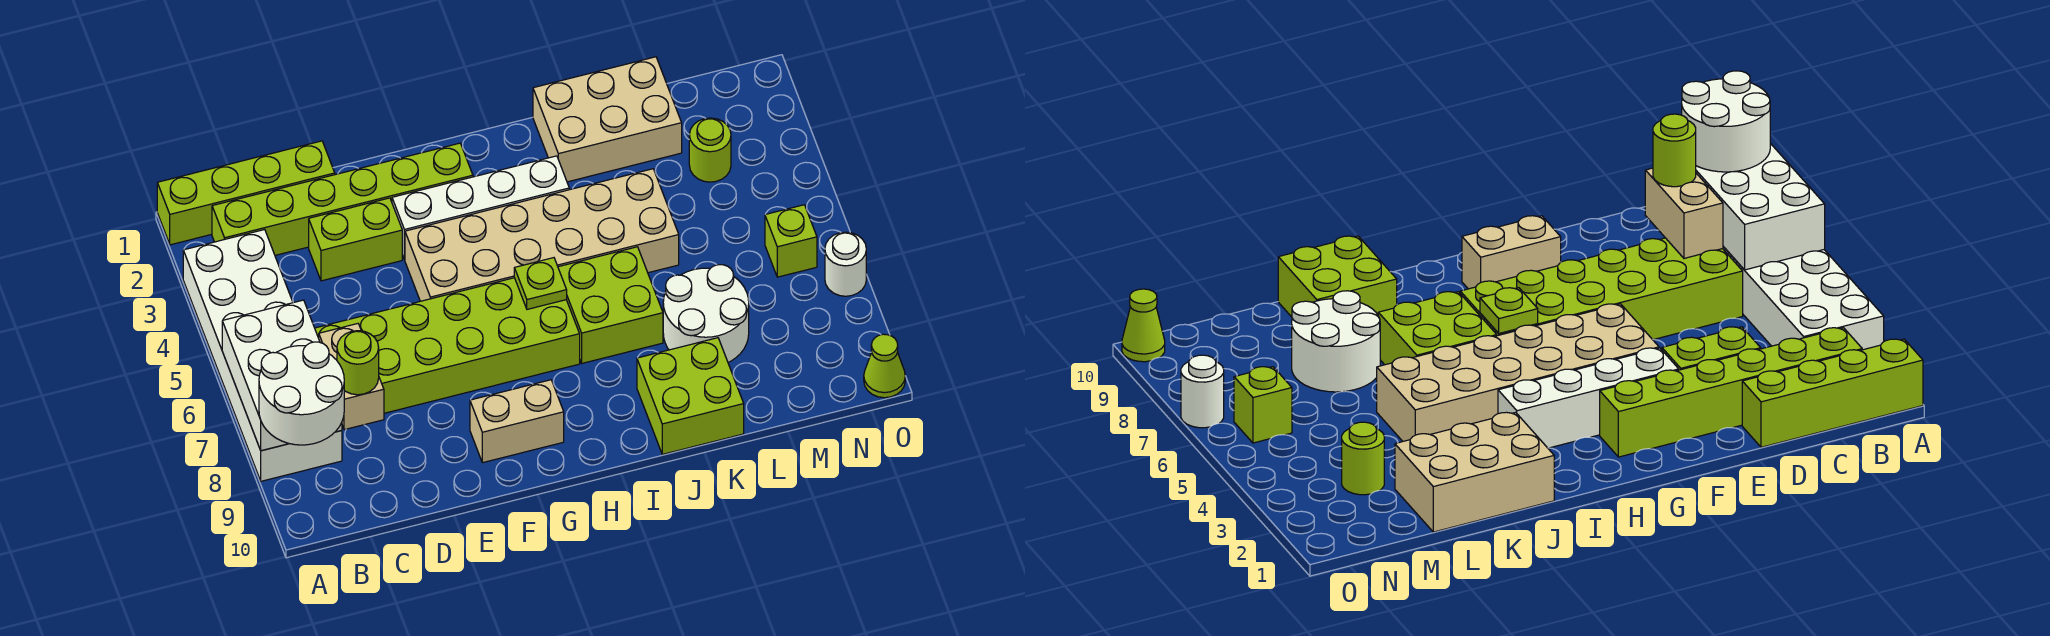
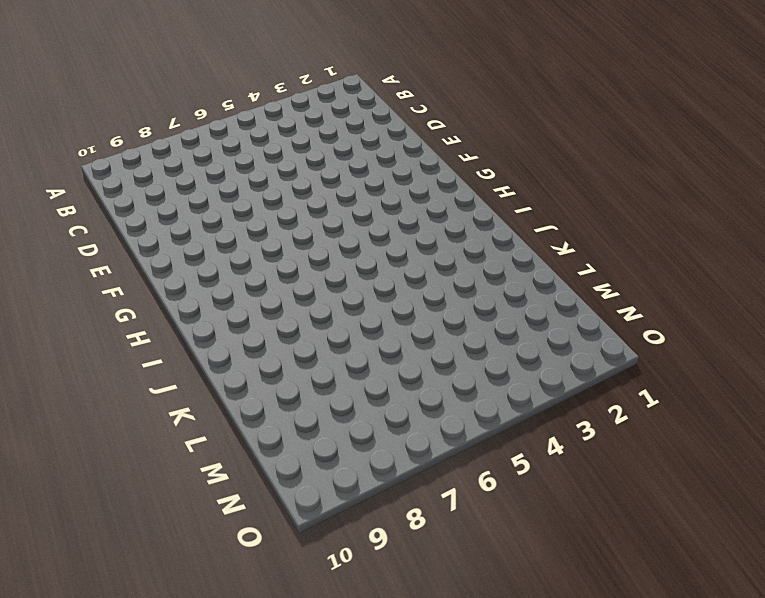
none -> lime 1x4 brick [157,141,335,245]
none -> white 2x6 brick [183,229,342,481]
none -> lime 1x6 brick [212,143,473,255]

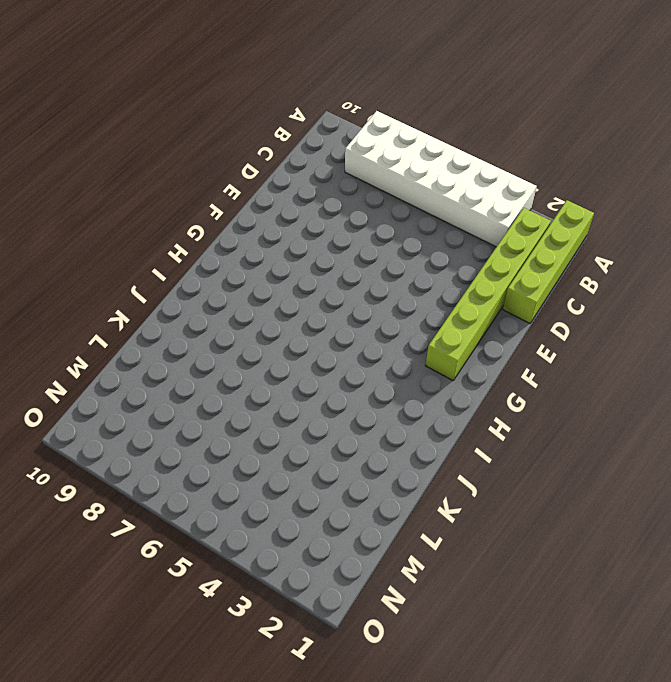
none -> lime 2x6 brick [315,278,580,413]
none -> lime 1x2 brick [309,198,402,281]
none -> white 1x4 brick [392,156,569,260]

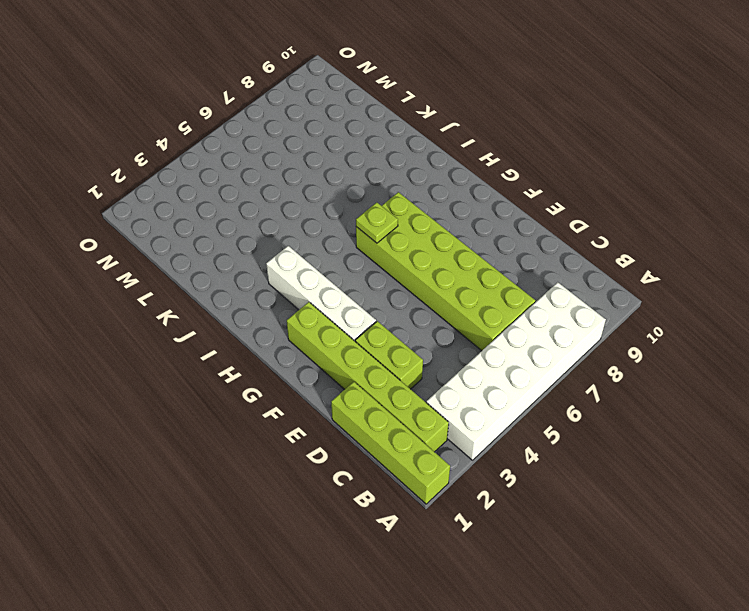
none -> tan 2x6 brick [405,169,679,301]
none -> tan 1x2 brick [470,380,564,463]
none -> lime 2x2 brick [558,247,663,363]

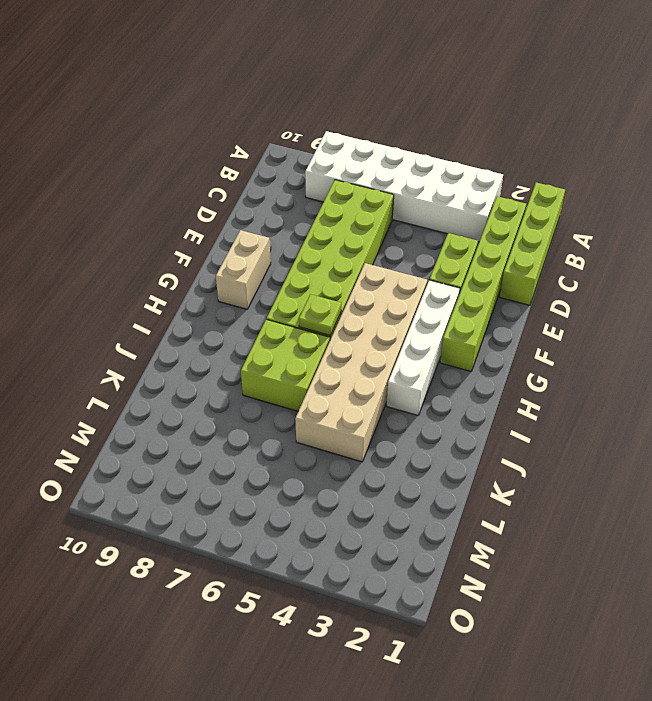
none -> tan 2x3 brick [533,57,682,182]
none -> lime 2x2 brick [637,338,744,454]
none -> white 2x2 round brick [663,265,749,362]

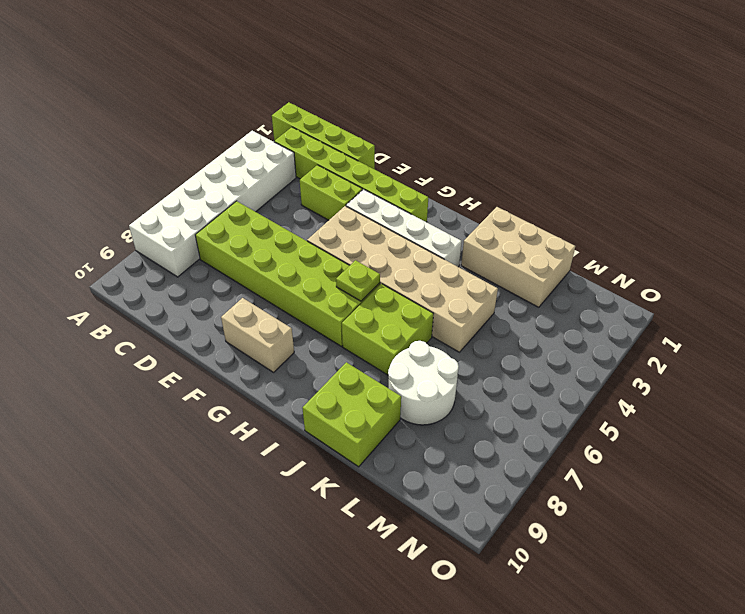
none -> lime 1x1 round brick [689,118,731,182]
none -> lime 1x1 brick [765,205,817,277]
none -> white 1x1 round brick [825,232,866,296]

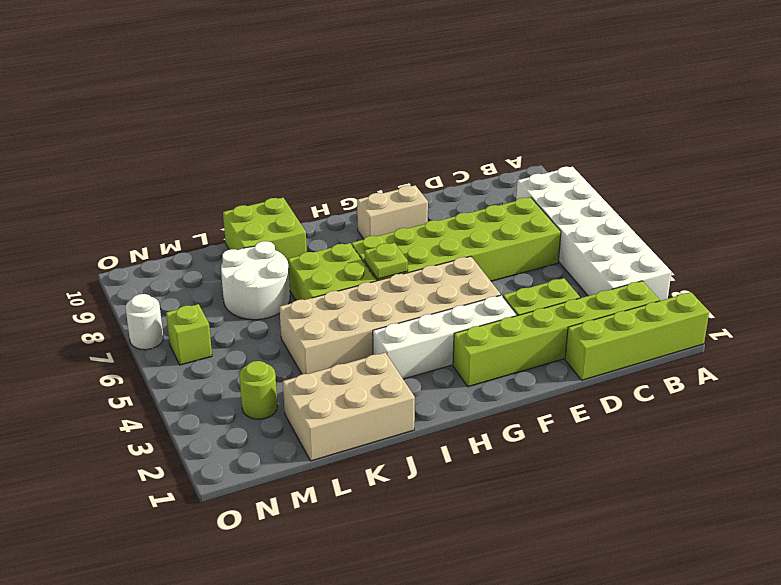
none -> lime 1x1 cone [864,334,905,398]
none -> white 2x3 brick [222,300,342,451]
none -> tan 1x2 brick [319,324,384,430]

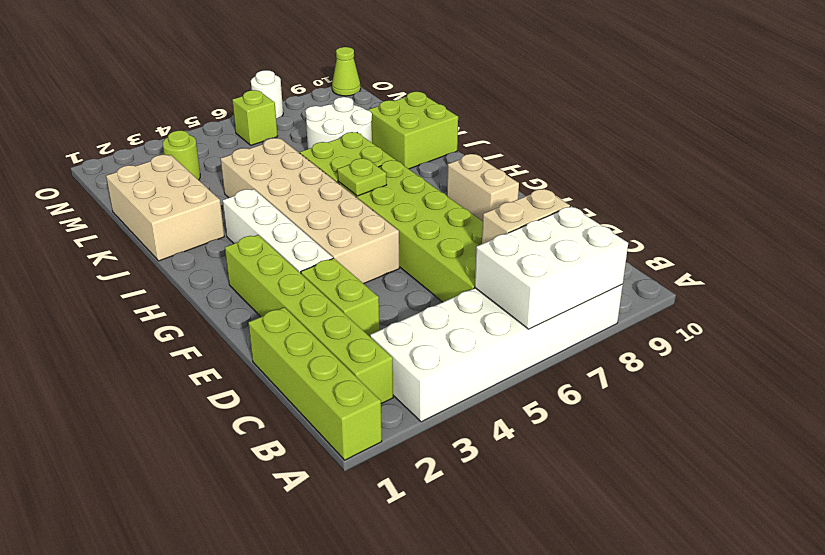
none -> white 2x2 round brick [259,342,344,445]
none -> lime 1x1 round brick [337,331,379,395]

